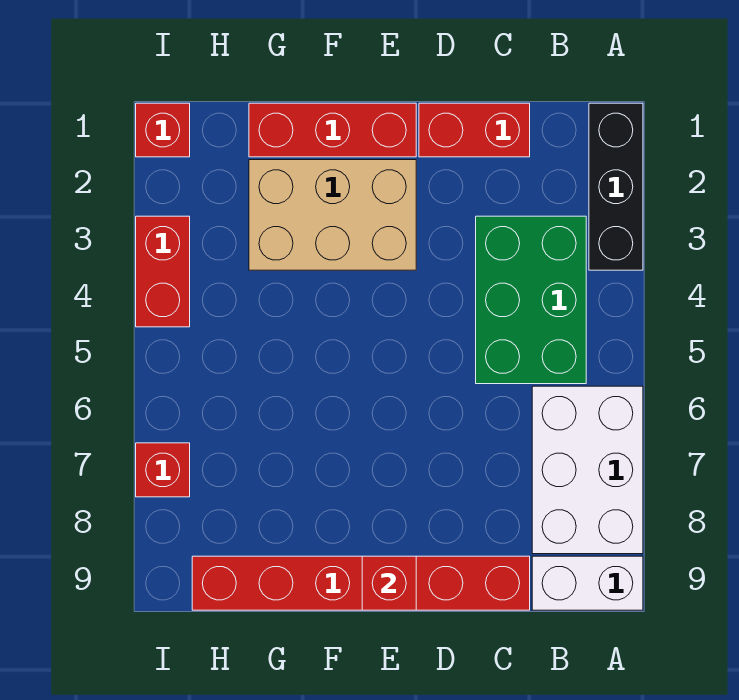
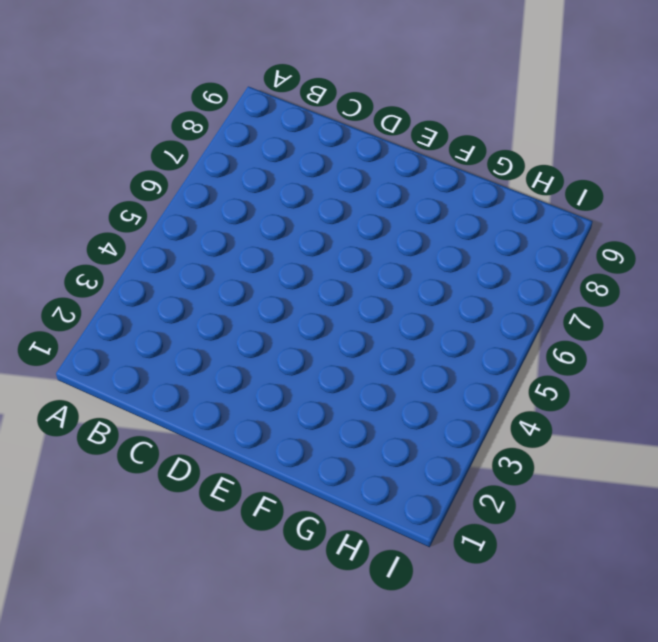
none -> black 1x3 brick [589,103,643,270]
none -> white 2x3 brick [532,386,643,554]
none -> white 1x2 brick [532,556,643,610]

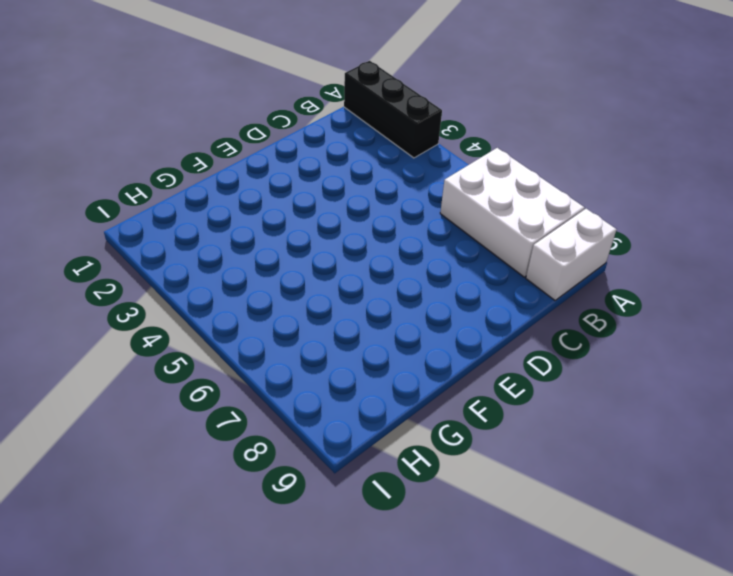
none -> green 2x3 brick [476,216,586,384]
none -> red 1x2 brick [419,103,530,157]
none -> red 1x6 brick [192,556,530,610]

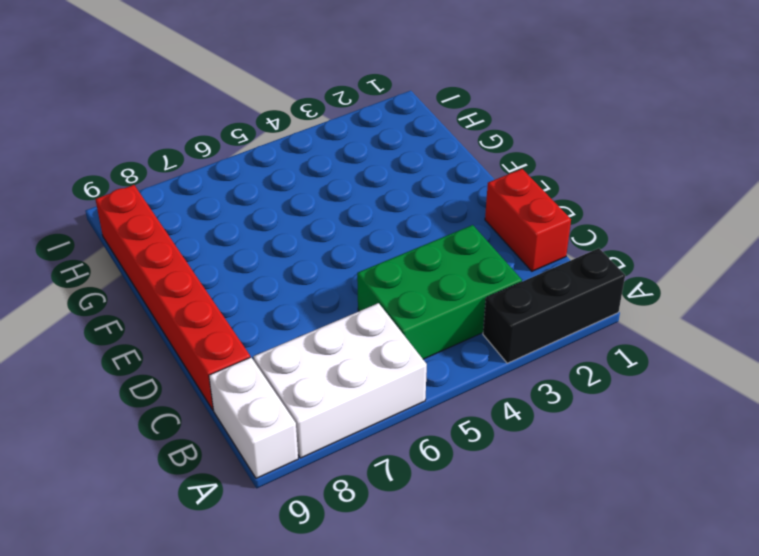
none -> red 1x3 brick [249,103,416,157]
none -> tan 2x3 brick [249,160,416,270]
none -> red 1x1 brick [136,103,190,157]

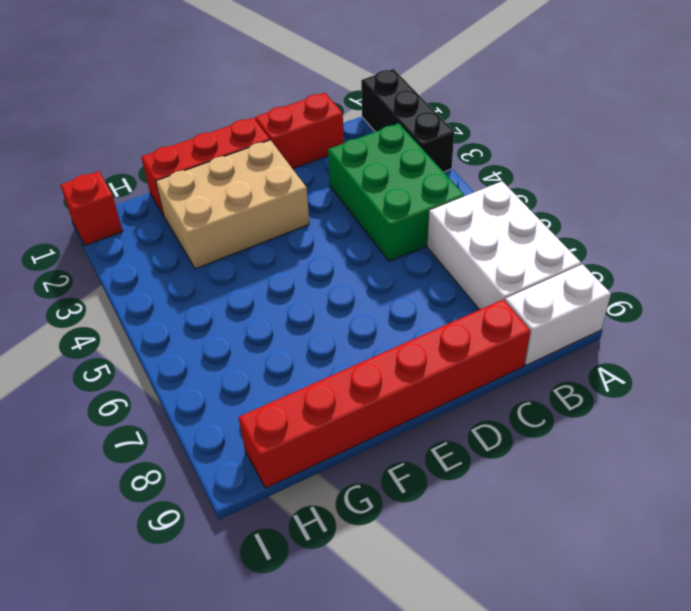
none -> red 1x2 brick [136,216,190,327]
none -> red 1x1 brick [136,443,190,497]
none -> red 1x1 brick [362,556,416,610]

